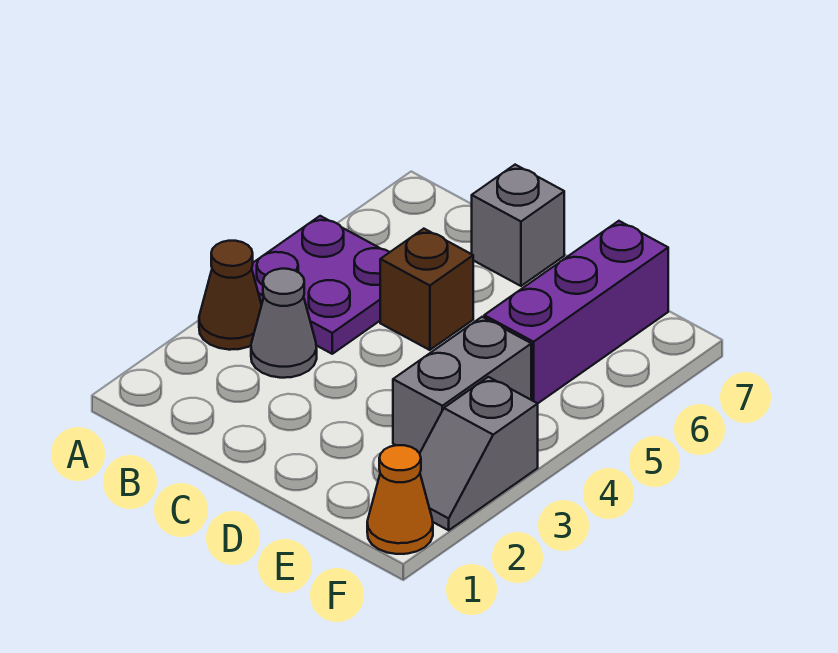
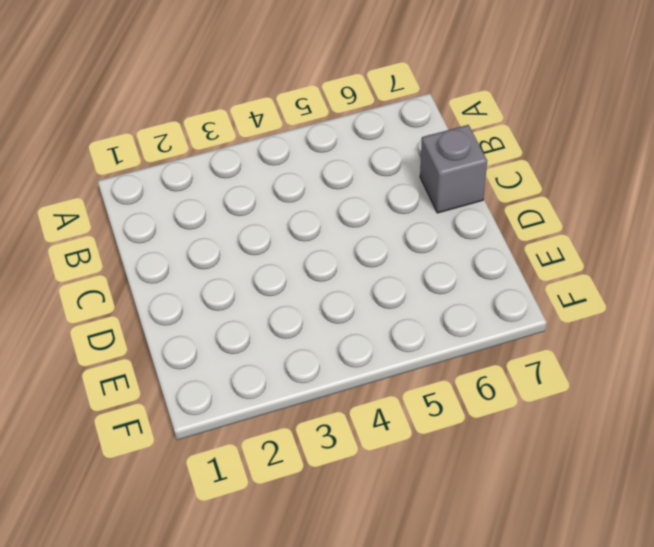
none -> brown 1x1 cone [199,241,262,350]
none -> purple 2x2 plate [252,216,390,354]

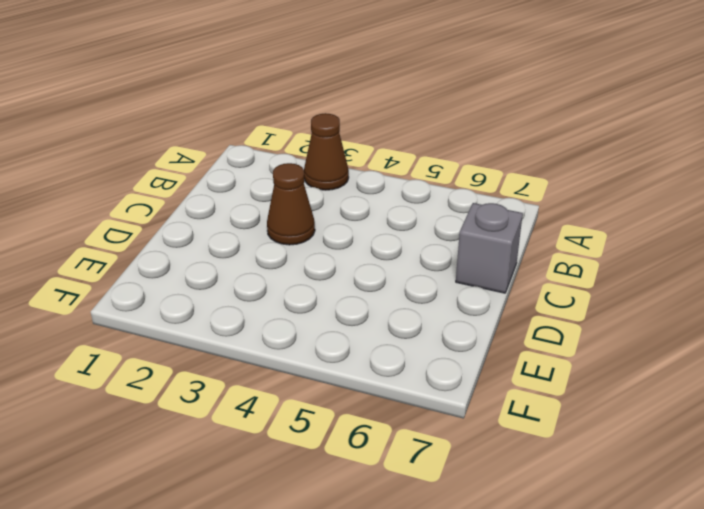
brown 1x1 cone [267,163,315,245] -> none
none -> purple 2x2 plate [252,216,390,354]
none -> grey 1x1 cone [251,269,317,378]

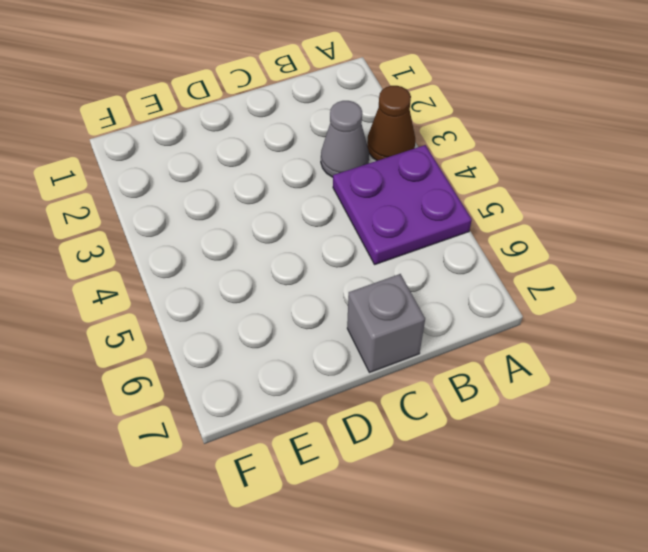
none -> brown 1x1 brick [380,229,473,350]
none -> grey 1x2 brick [393,317,531,453]

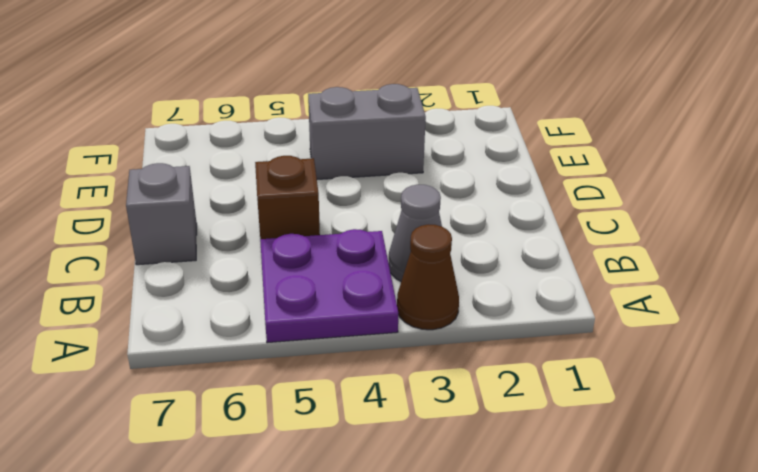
none -> purple 1x3 brick [484,221,668,404]
none -> orange 1x1 cone [367,445,433,554]

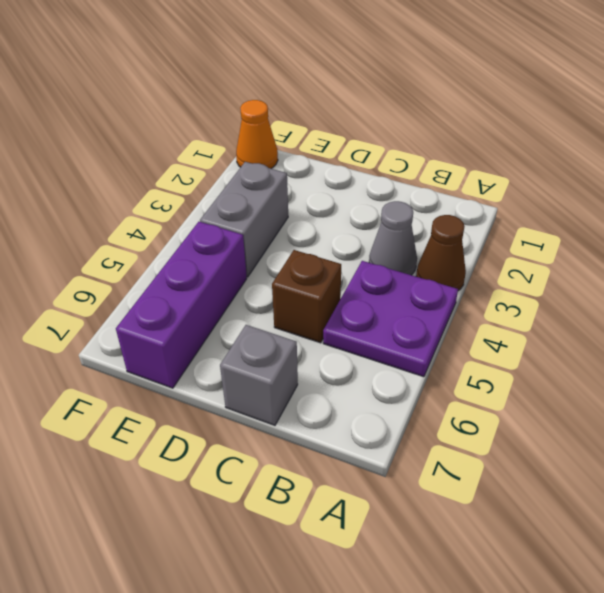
none -> grey 1x2 slope [420,377,538,530]

